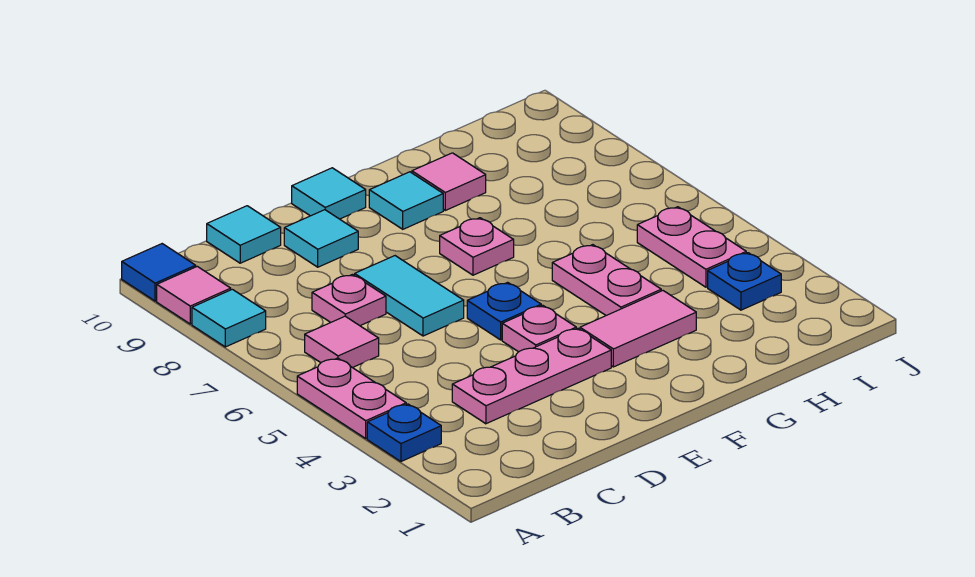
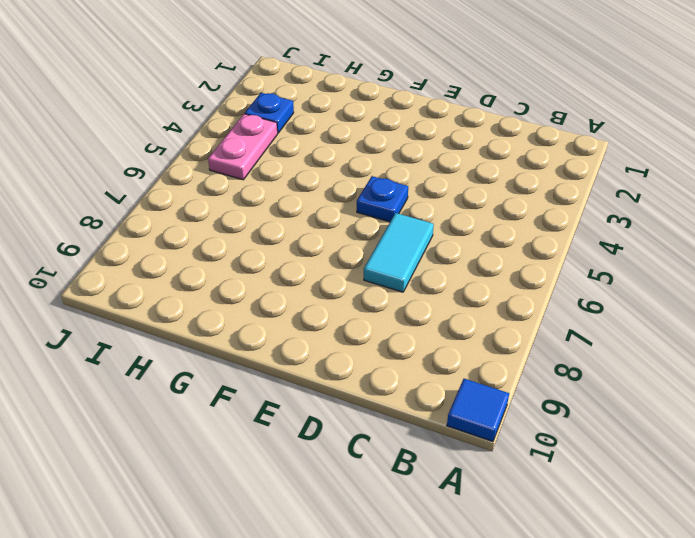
none -> blue 1x1 plate [367,404,441,461]
none -> pink 1x2 plate [297,358,406,438]
none -> cyan 1x1 tile [192,289,266,347]

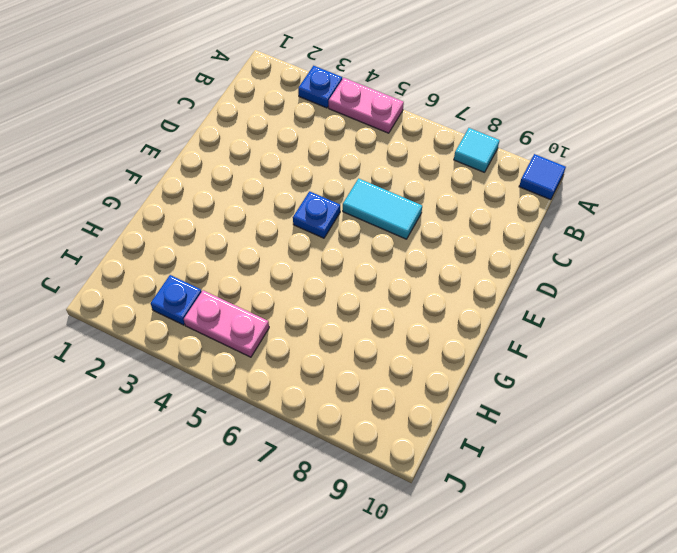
none -> pink 1x1 tile [157,266,231,324]
none -> pink 1x1 tile [305,316,379,368]
none -> pink 1x3 plate [452,328,611,424]

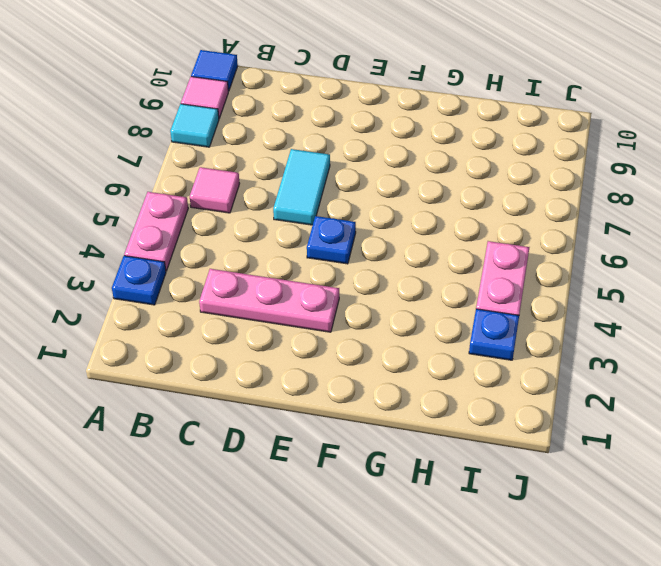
none -> pink 1x1 plate [312,275,386,326]
none -> cyan 1x1 tile [207,206,281,263]
none -> cyan 1x1 tile [284,210,358,267]

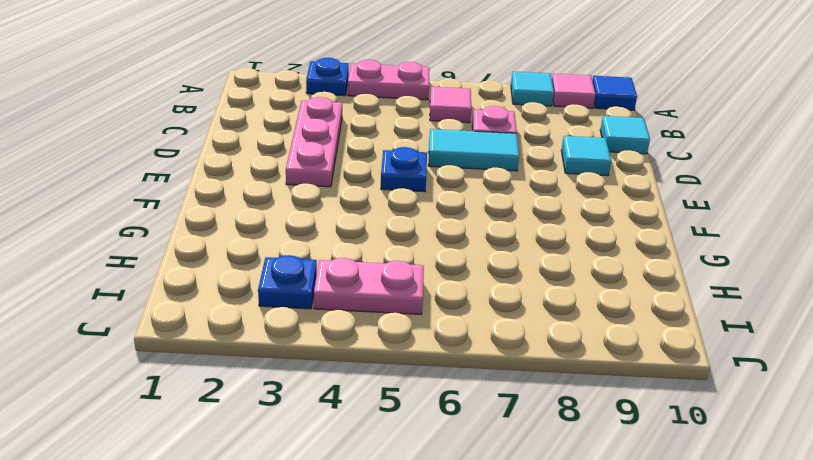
none -> pink 1x1 plate [502,305,576,352]
none -> cyan 1x1 tile [292,168,366,219]
none -> pink 1x2 tile [580,291,696,367]

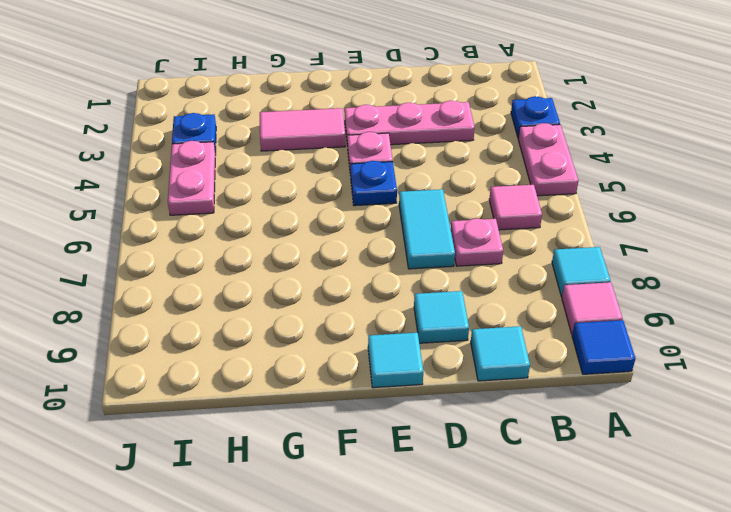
none -> pink 1x1 plate [440,218,514,275]
none -> cyan 1x1 tile [369,172,443,229]
none -> pink 1x2 plate [552,245,661,315]

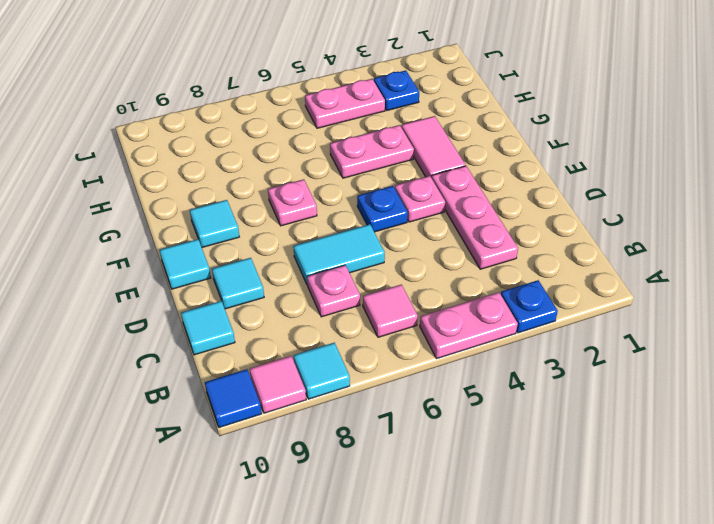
none -> pink 1x1 tile [412,153,486,210]

